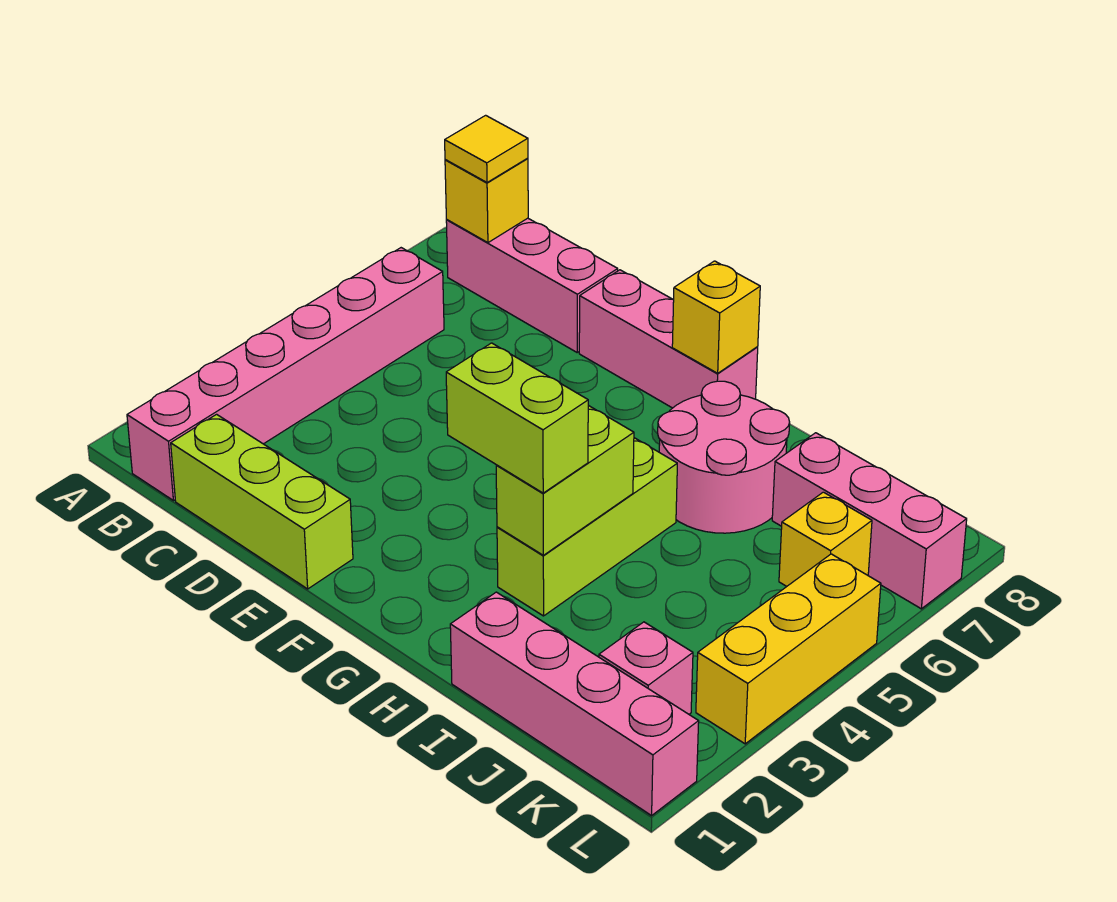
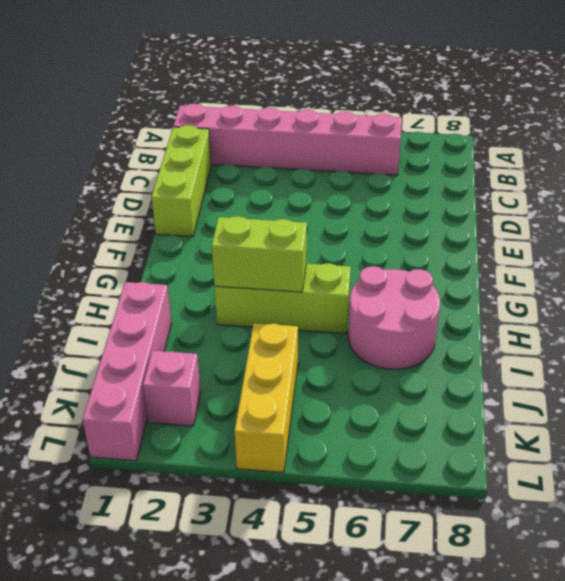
yellow 1x3 brick [235,323,298,473] -> yellow 1x3 brick turned to [696,554,881,744]
none -> pink 1x3 brick [446,218,618,352]
none -> pink 1x3 brick [579,270,758,408]
none -> pink 1x3 brick [772,433,967,609]

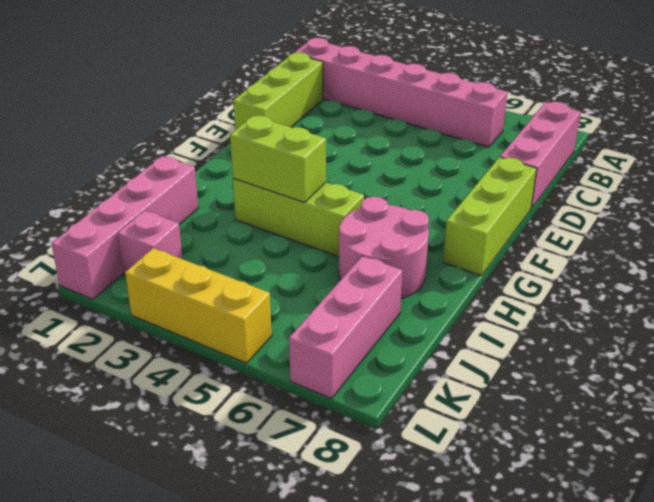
lime 1x3 brick [443,157,537,276] -> pink 1x3 brick [579,270,758,408]
none -> yellow 1x1 brick [779,492,872,587]
none -> yellow 1x1 brick [445,158,528,243]
none -> yellow 1x1 brick [672,261,760,373]

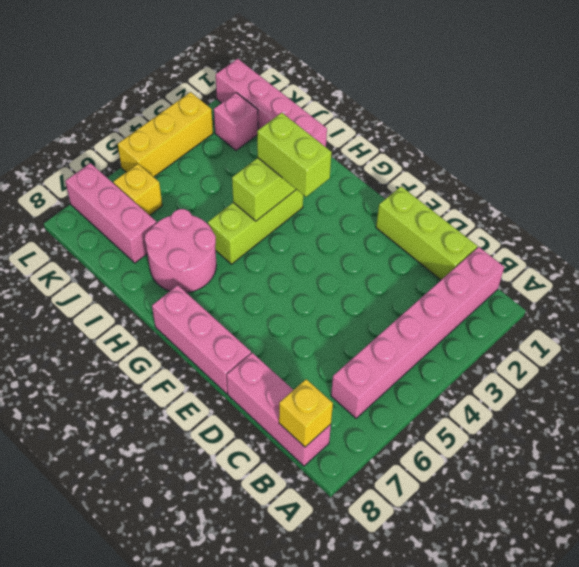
none -> yellow 1x1 brick [672,261,760,373]
none -> yellow 1x1 tile [445,115,528,183]

